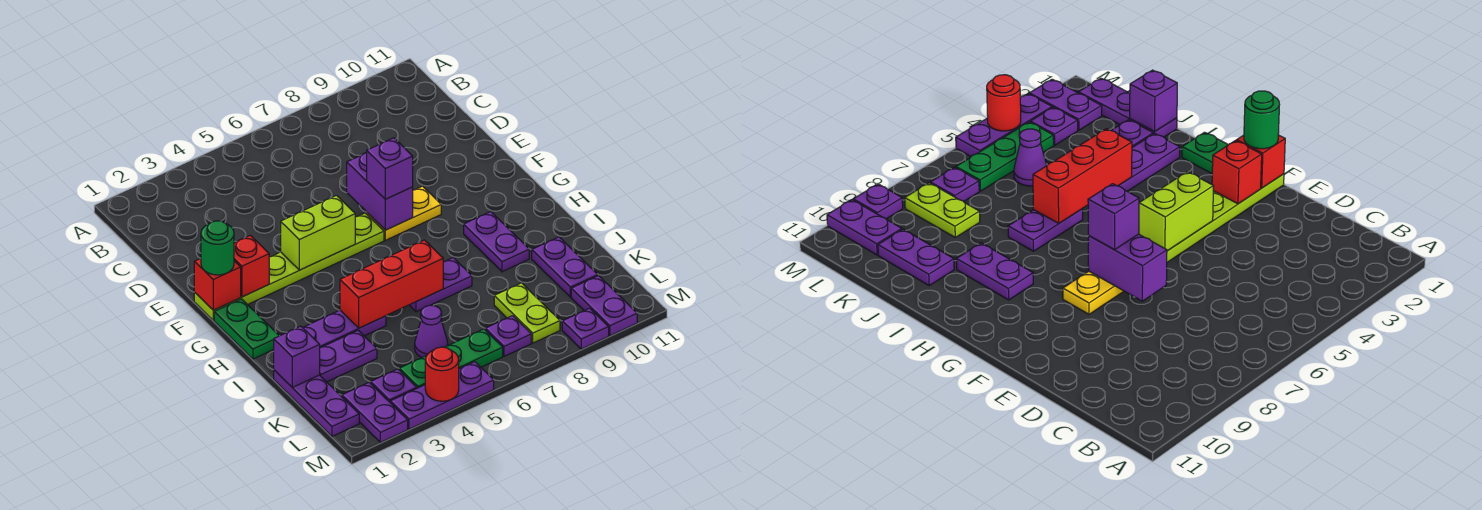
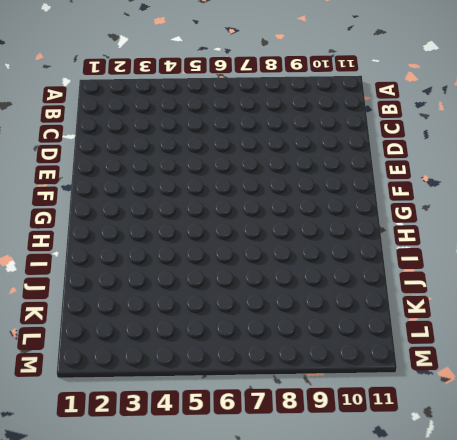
none -> lime 1x6 plate [194,213,384,320]
none -> yellow 1x2 plate [367,186,441,240]
none -> green 1x2 plate [214,299,279,359]

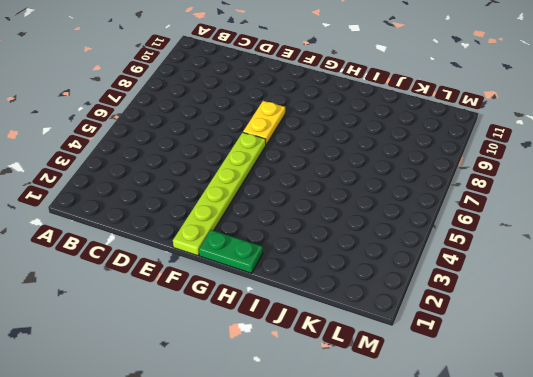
none -> purple 1x2 plate [464,212,529,272]
none -> purple 1x3 plate [303,310,386,348]
none -> purple 1x2 plate [410,258,472,312]

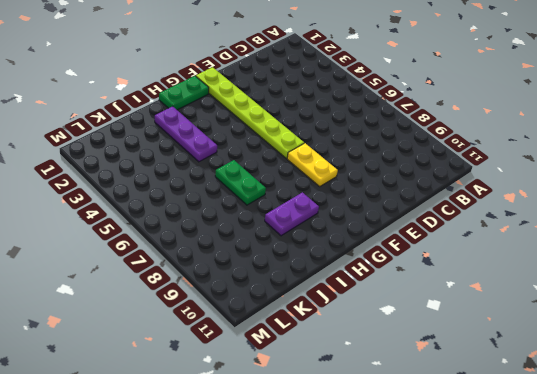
green 1x2 plate [215,160,266,205] -> purple 1x2 plate [410,258,472,312]
none -> purple 1x3 plate [274,370,359,436]
none -> purple 1x2 plate [320,330,377,382]
none -> purple 1x2 plate [532,237,598,297]

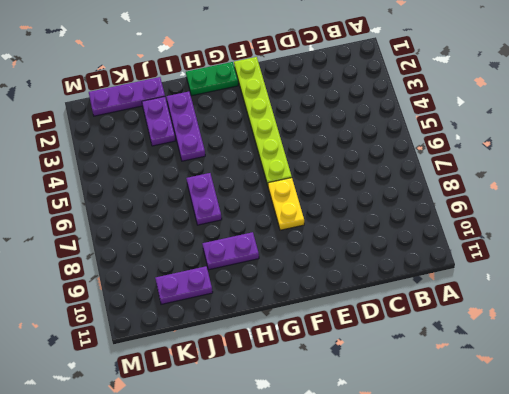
none -> purple 1x1 cone [415,305,448,357]
none -> lime 1x2 plate [494,283,560,343]
none -> purple 1x2 plate [342,383,408,442]

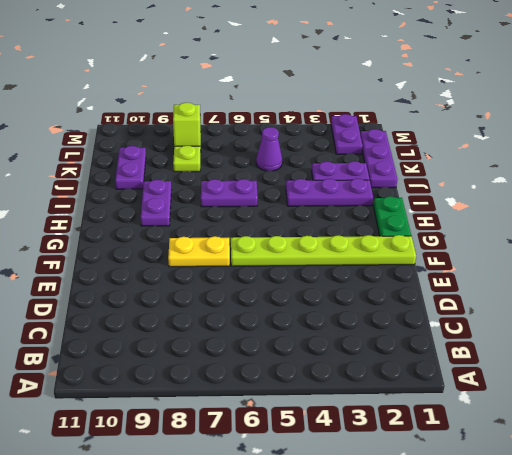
lime 1x1 brick [173,102,201,146] -> none
none -> purple 1x1 plate [371,369,417,402]
none -> green 1x3 plate [399,329,503,388]
none -> purple 1x1 plate [485,316,531,356]

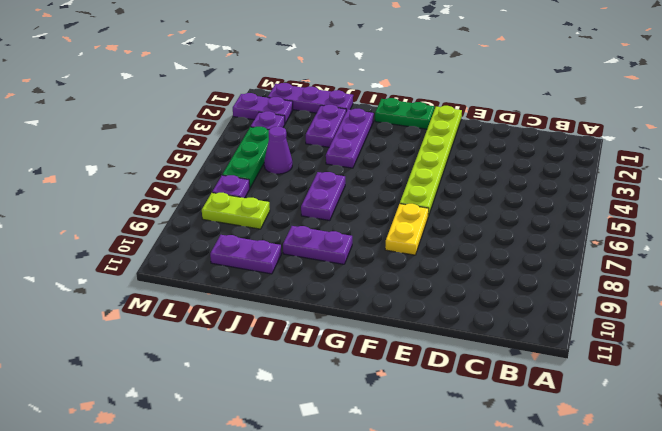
none -> purple 1x2 plate [571,276,637,336]
none -> purple 1x3 plate [390,362,494,429]
none -> purple 1x1 plate [562,308,609,349]

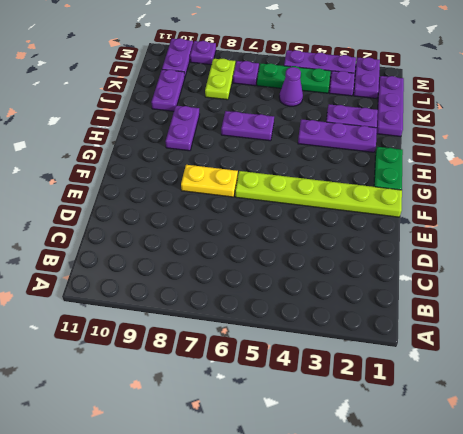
none -> purple 1x2 brick [347,153,413,230]
none -> red 1x1 brick [194,258,241,310]
none -> red 1x1 brick [234,235,269,297]

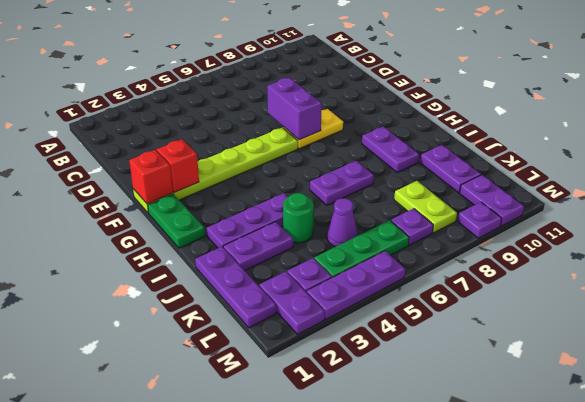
green 1x1 round brick [283,193,314,243] -> green 1x1 round brick moved to [201,221,234,275]
none -> lime 1x2 brick [281,195,355,270]
none -> red 1x3 brick [340,240,443,328]
none -> purple 1x1 brick [274,326,320,387]

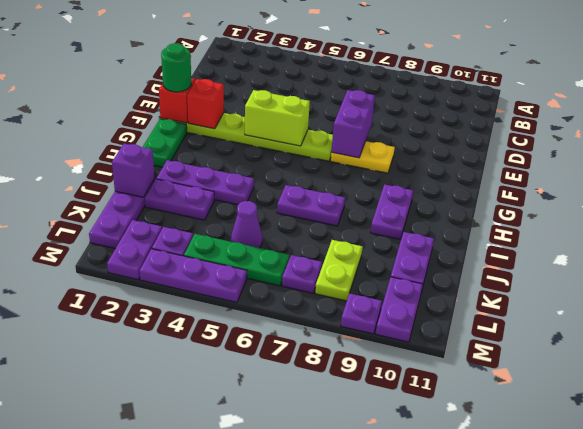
none -> red 1x3 brick [340,240,443,328]
none -> red 1x1 round brick [425,347,459,401]
none -> purple 1x1 brick [367,138,413,199]

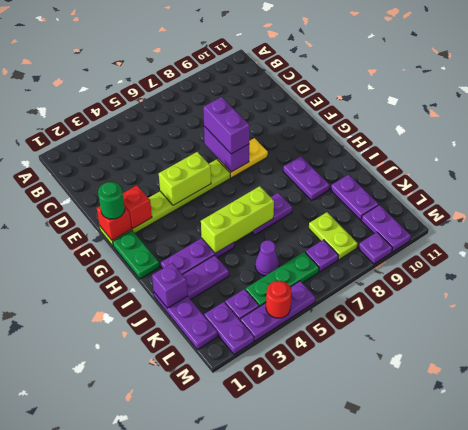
purple 1x2 brick [203,97,250,154] -> purple 1x1 brick [367,138,413,199]
lime 1x3 brick [201,186,274,253] -> red 1x3 brick [340,240,443,328]

